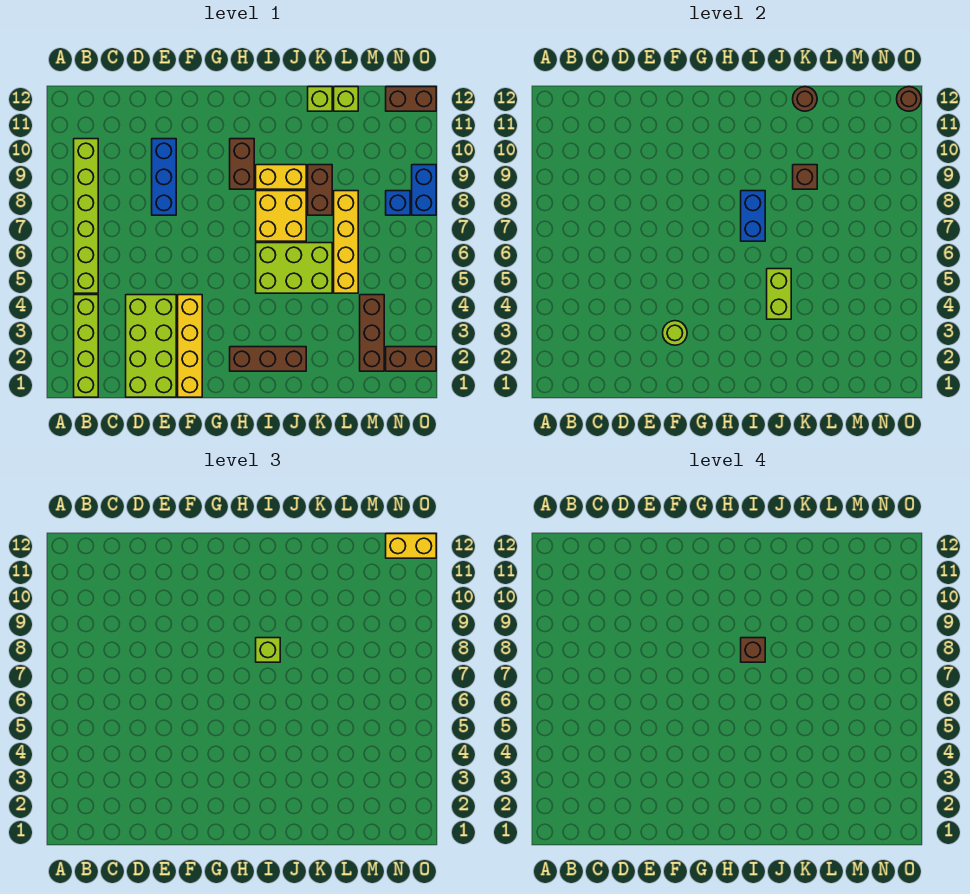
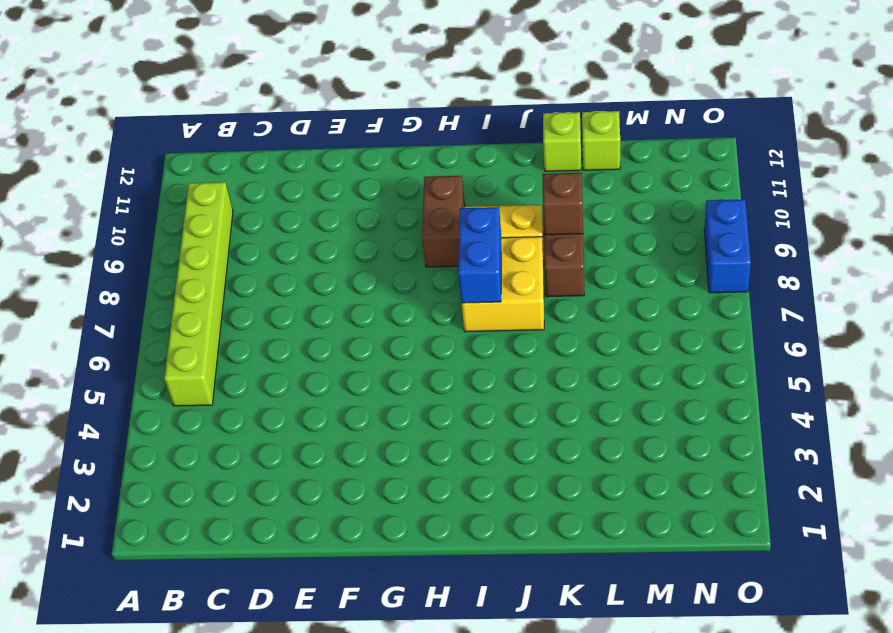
none -> lime 1x4 brick [74,295,98,397]
none -> lime 2x4 brick [126,295,176,397]
none -> blue 1x3 brick [152,139,176,215]

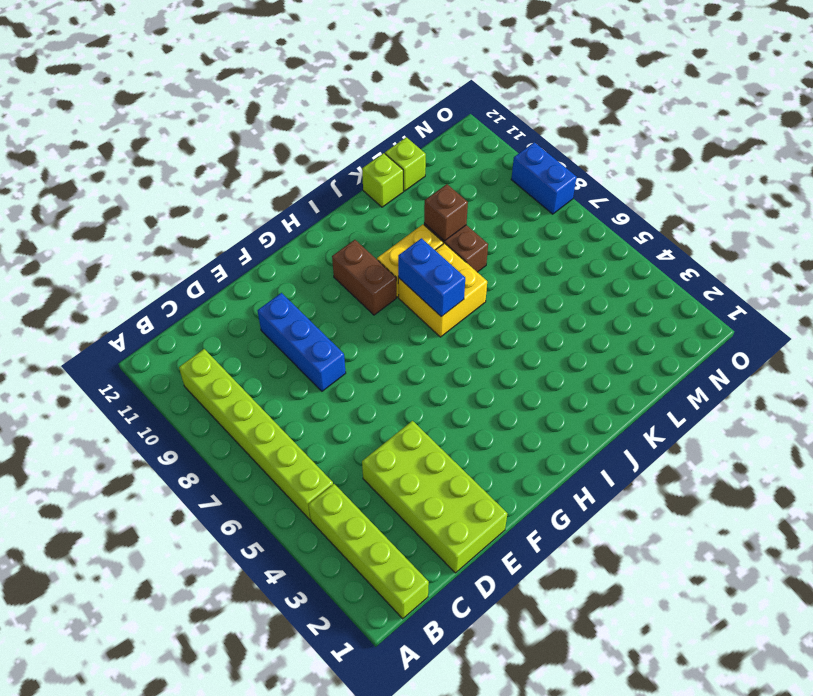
none -> yellow 1x4 brick [178,295,202,397]
none -> brown 1x3 brick [230,347,306,371]
none -> lime 2x3 brick [256,243,332,293]

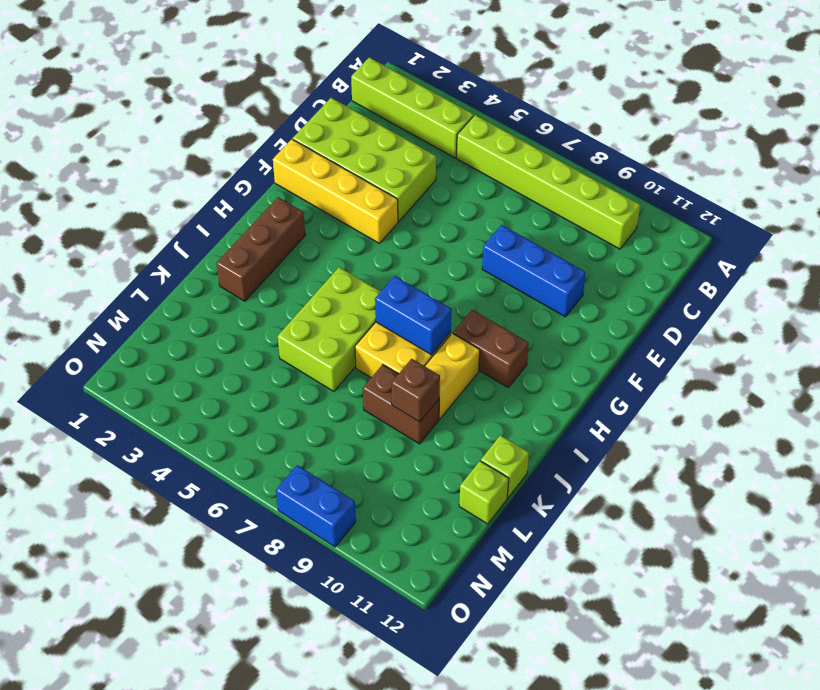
none -> yellow 1x4 brick [334,191,358,293]
none -> brown 1x3 brick [360,295,384,371]
none -> brown 1x2 brick [386,347,436,371]

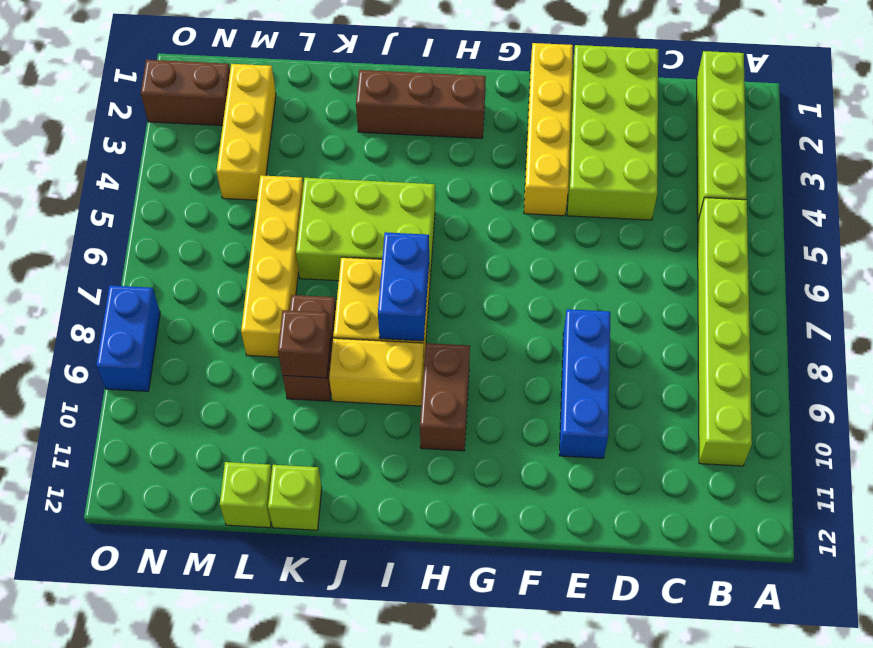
yellow 1x3 brick [217,64,276,200] -> brown 1x3 brick [360,295,384,371]
none -> blue 1x1 brick [386,191,410,215]
none -> brown 1x2 brick [386,87,436,111]
none -> lime 1x1 round brick [663,321,687,345]

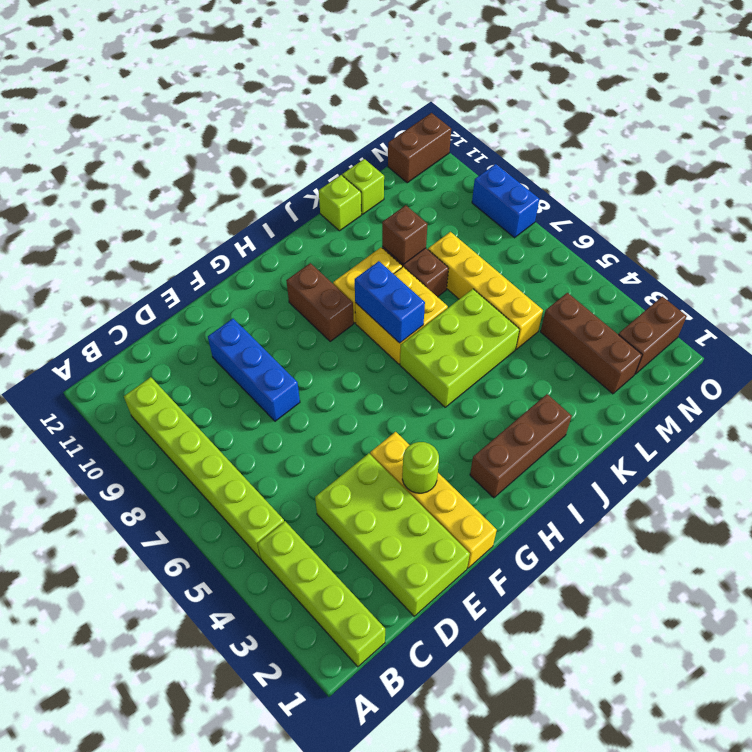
none -> blue 1x1 brick [386,191,410,215]
none -> lime 1x2 brick [767,269,791,319]
none -> brown 1x1 round brick [793,87,817,111]

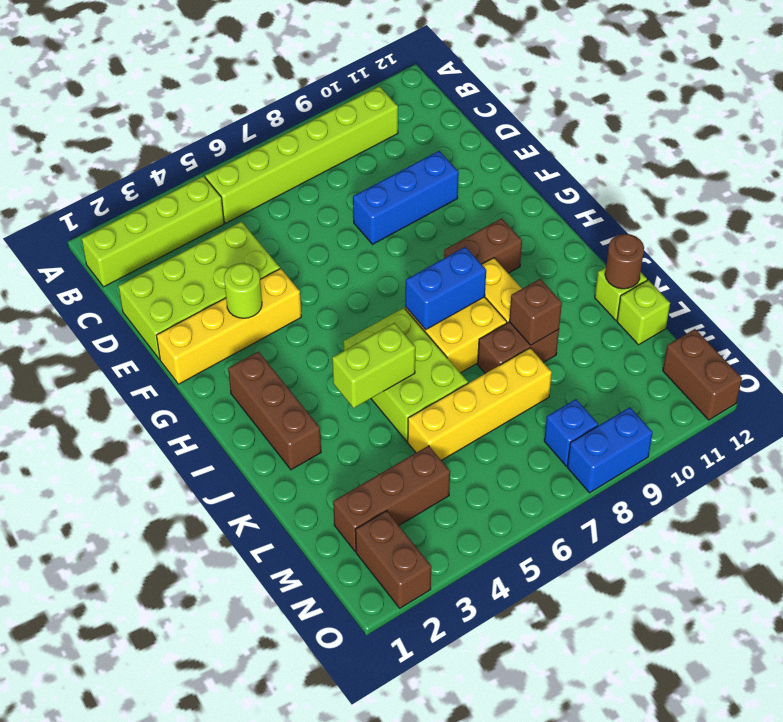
none -> brown 1x1 round brick [897,87,921,111]
none -> lime 1x1 brick [256,638,280,662]
none -> yellow 1x2 brick [386,534,436,558]

